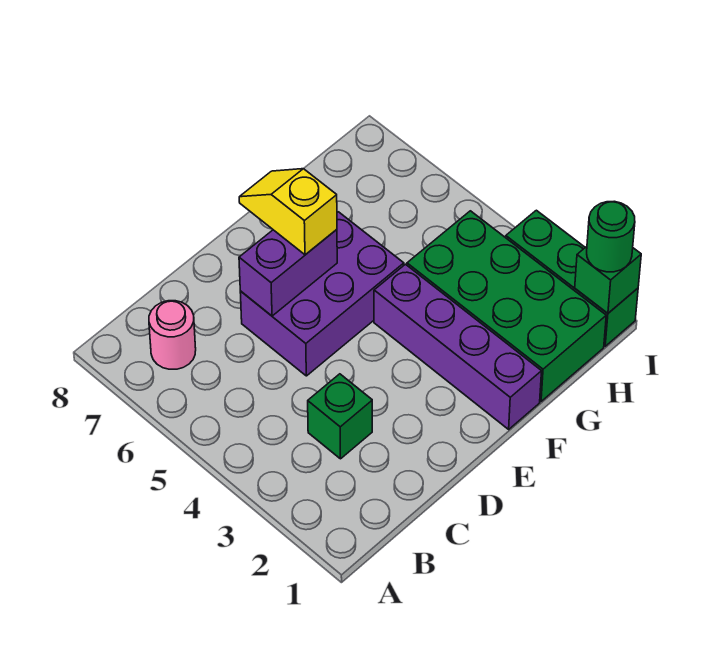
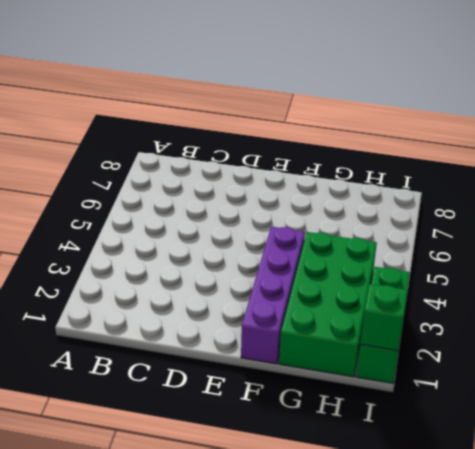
none -> pink 1x1 round brick [149,301,196,369]
none -> green 1x1 brick [308,374,372,459]

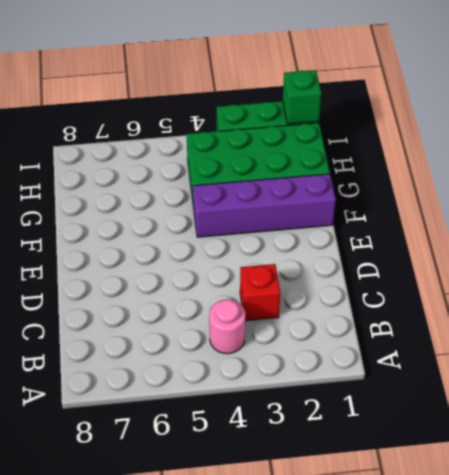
pink 1x1 round brick [209,299,245,354] -> pink 1x1 round brick moved to [149,301,196,369]
red 1x1 brick [240,264,280,321] -> green 1x1 brick [308,374,372,459]
none -> purple 2x3 brick [240,212,404,376]
none -> purple 1x2 brick [239,230,337,316]

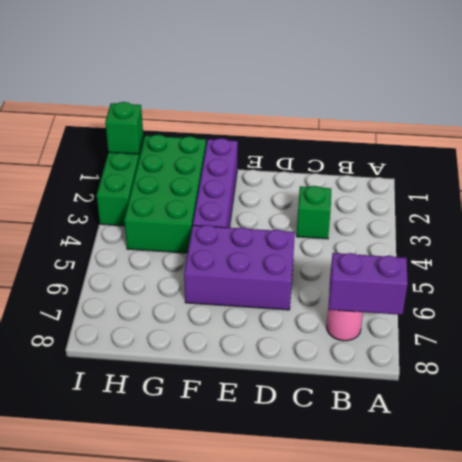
purple 1x2 brick [329,253,408,315] -> purple 1x2 brick moved to [239,230,337,316]
none -> yellow 1x2 slope [239,169,337,255]
none -> green 1x1 round brick [587,201,635,272]

